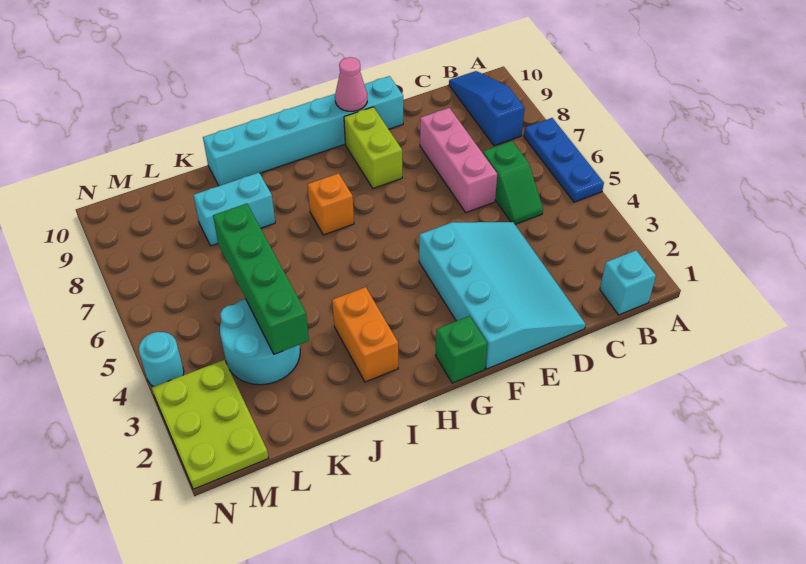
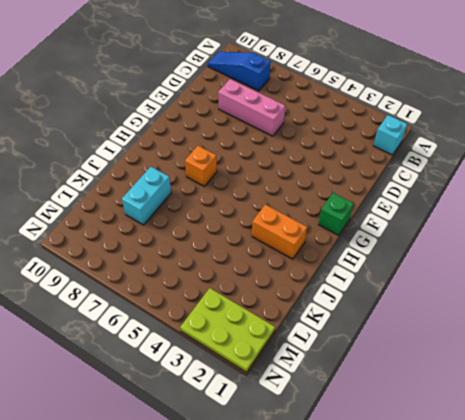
none -> blue 1x3 plate [524,118,604,202]
none -> green 1x2 slope [483,141,543,224]
none -> cyan 3x4 slope [419,222,586,369]

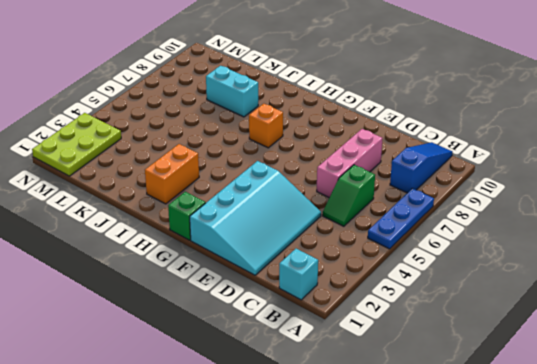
none -> cyan 1x6 brick [203,76,403,186]
none -> lime 1x2 brick [344,107,402,188]
none -> cyan 2x2 round brick [220,299,300,385]

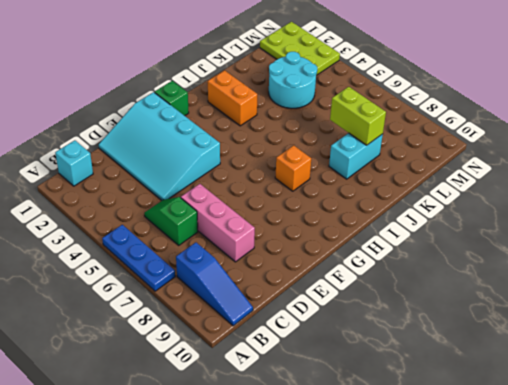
lime 1x2 brick [330,87,386,145] -> lime 1x2 brick moved to [344,107,402,188]
none -> cyan 1x6 brick [203,76,403,186]
none -> cyan 1x1 round brick [139,332,184,387]
none -> pink 1x1 cone [335,57,367,111]

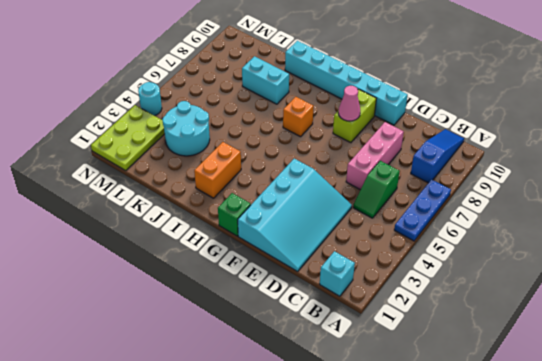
pink 1x1 cone [338,86,360,121] -> pink 1x1 cone moved to [335,57,367,111]
none -> green 1x4 brick [213,204,309,354]

